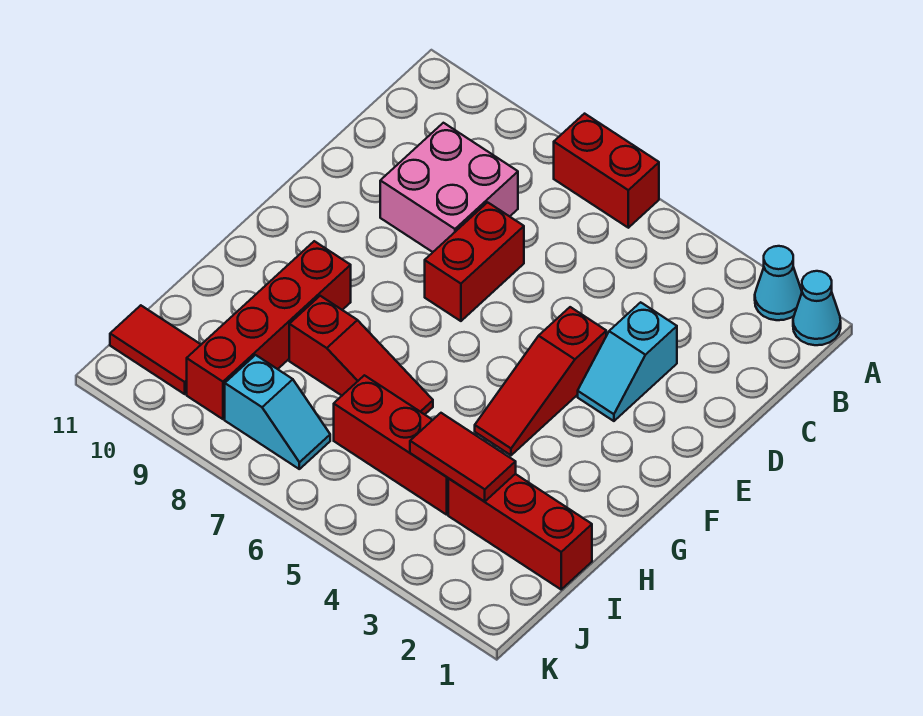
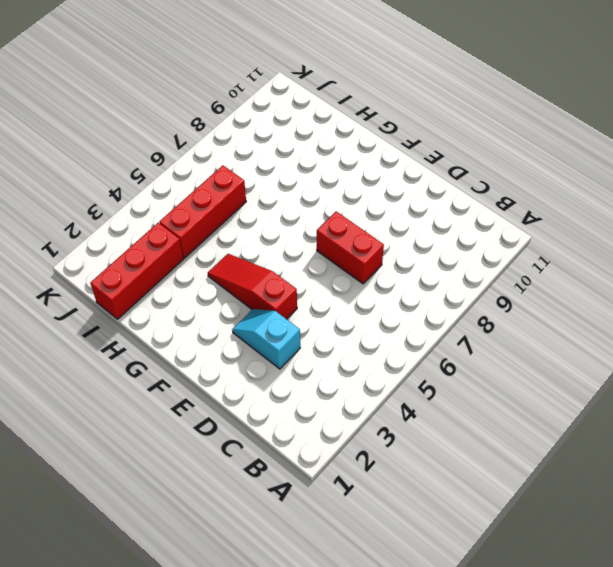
none -> cyan 1x1 cone [793,271,841,345]
none -> cyan 1x1 cone [755,246,802,320]
none -> red 1x2 brick [554,114,659,228]

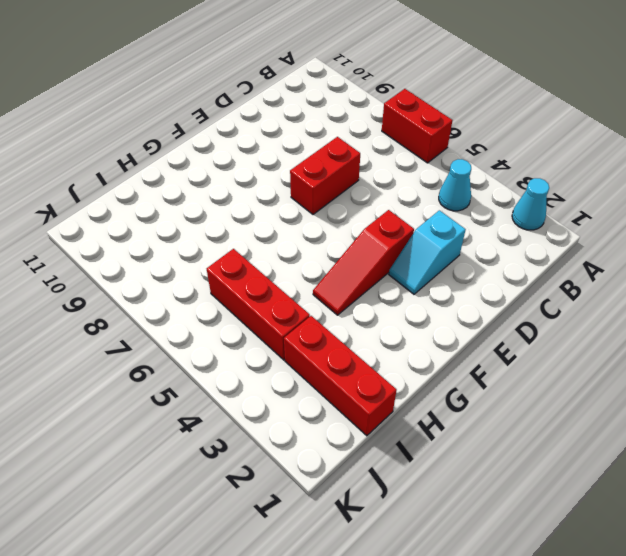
cyan 1x1 cone [439,159,471,211] -> cyan 1x1 cone moved to [793,271,841,345]
none -> pink 2x2 brick [380,123,518,252]
none -> red 1x4 brick [187,241,351,419]
none -> red 1x3 slope [289,296,433,414]

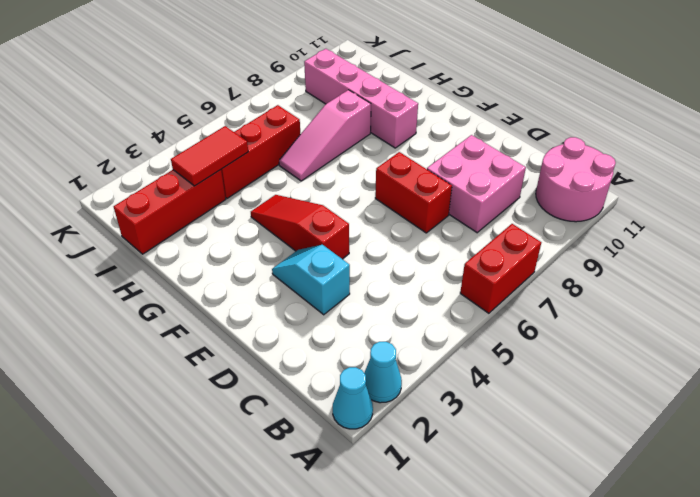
pink 2x2 round brick [536,137,616,222] -> none
pink 1x4 brick [304,49,418,148] -> red 1x4 brick [187,241,351,419]
pink 1x3 slope [279,90,371,181] -> red 1x3 slope [289,296,433,414]
none -> cyan 1x2 slope [225,355,330,469]
none -> red 1x2 tile [110,305,201,394]

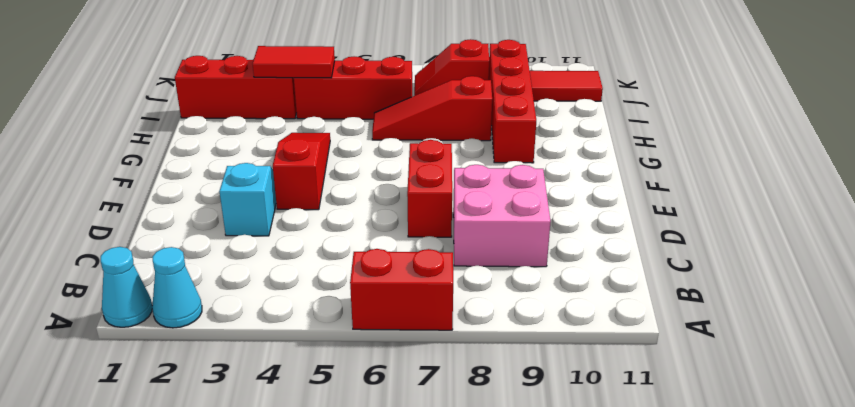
red 1x2 slope [414,39,489,96] -> cyan 1x2 slope [225,355,330,469]

